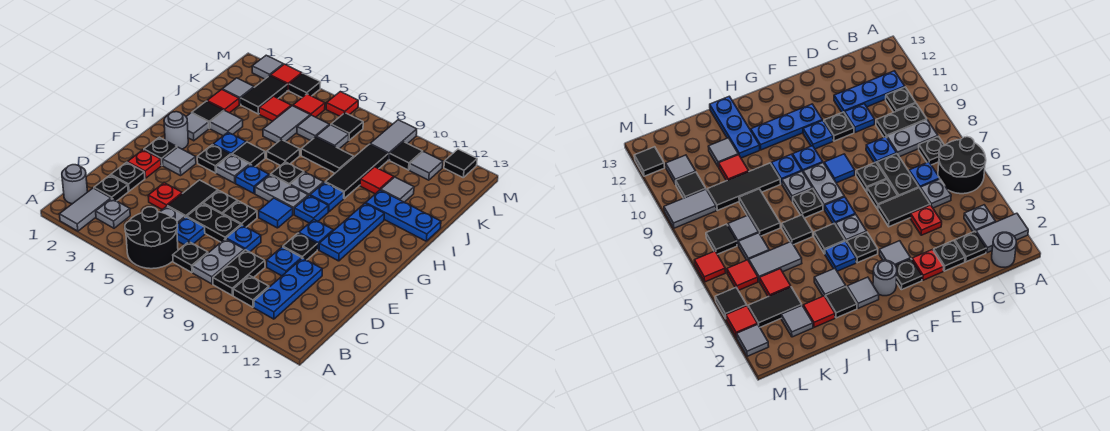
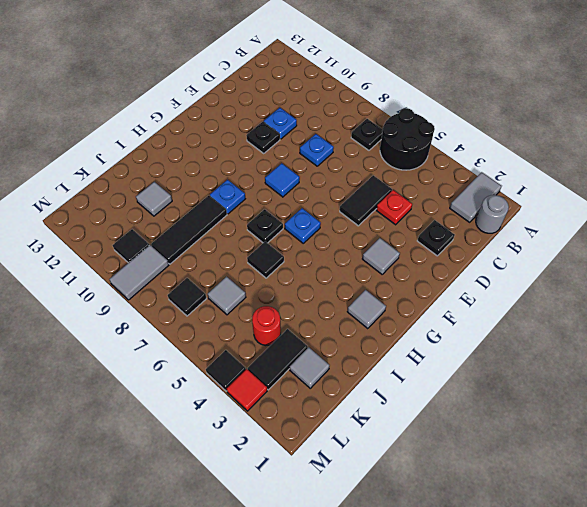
red 1x1 round brick [252,306,281,346] -> red 1x1 tile [259,96,291,121]
none -> grey 1x1 plate [96,199,130,228]
none -> grey 1x2 plate [193,239,245,284]
none -> black 1x2 plate [213,250,265,295]
none -> black 1x1 plate [233,275,269,307]

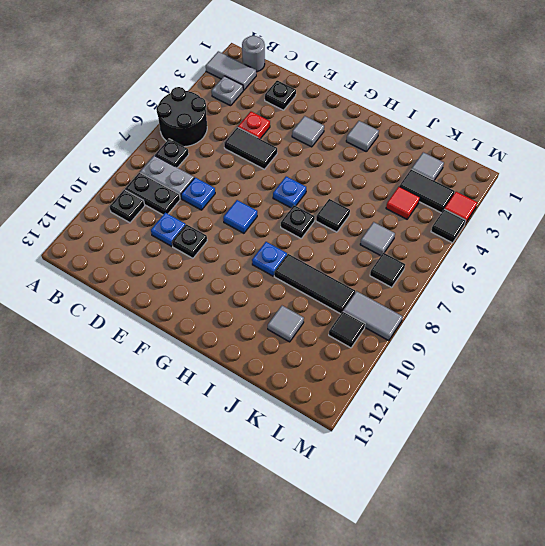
none -> blue 1x3 plate [254,258,322,319]
none -> black 1x1 plate [94,175,128,201]
none -> grey 1x1 plate [160,206,185,224]
none -> blue 1x1 plate [177,217,205,245]

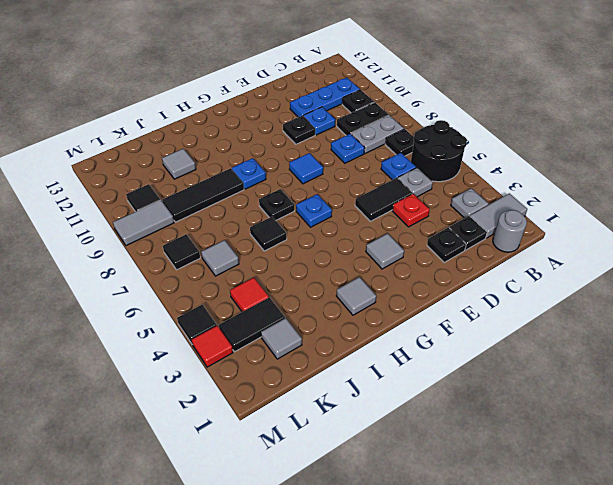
none -> black 1x2 plate [187,204,241,242]
none -> red 1x1 plate [128,150,161,178]
none -> black 1x1 plate [203,190,237,214]
none -> black 1x1 plate [223,201,257,227]

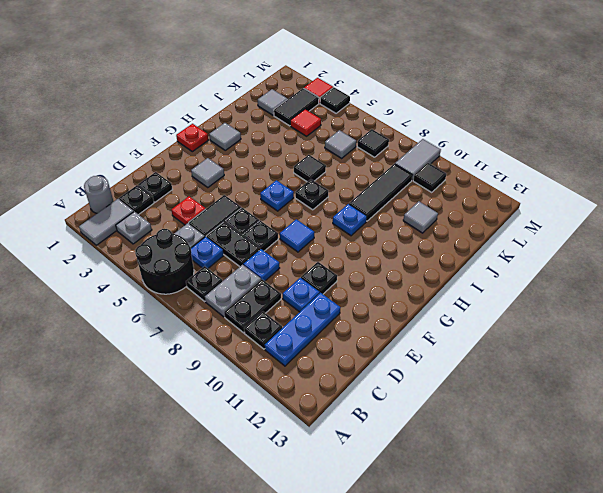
red 1x1 plate [176,124,208,152] -> red 1x1 plate moved to [128,150,161,178]
none -> black 1x1 plate [144,137,177,166]
none -> blue 1x1 plate [299,220,333,250]
none -> blue 1x3 plate [319,203,384,261]
none -> grey 1x1 round brick [164,112,188,149]

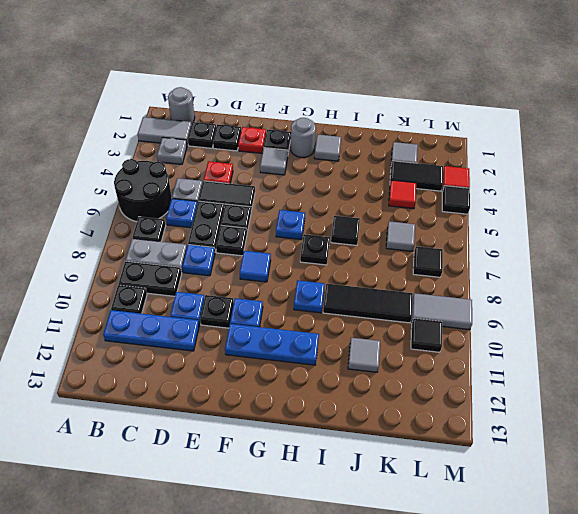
none -> black 1x1 plate [197,145,230,173]
none -> grey 1x1 plate [216,155,250,183]
none -> grey 1x2 plate [255,175,308,214]
none -> blue 1x1 plate [294,195,328,223]

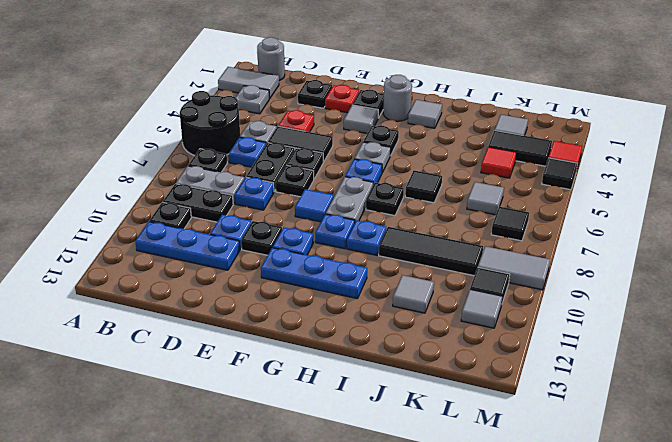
none -> black 1x1 plate [94,175,128,201]
none -> blue 1x1 plate [213,132,246,155]
none -> black 1x1 tile [232,142,265,167]
none -> grey 1x1 plate [290,172,324,196]

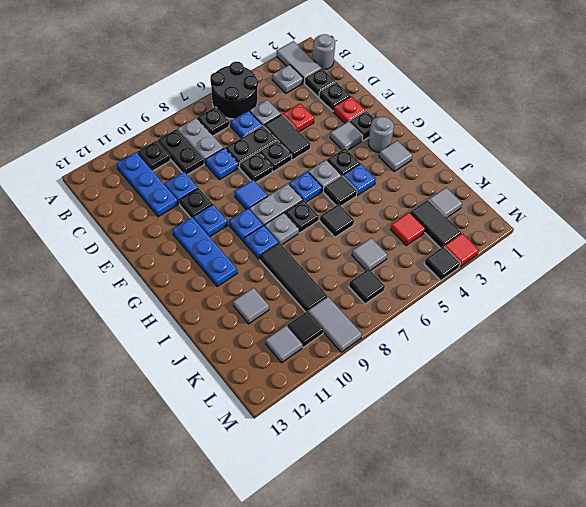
none -> black 1x1 tile [192,101,224,128]
none -> grey 1x1 tile [210,111,243,136]
none -> blue 1x3 plate [366,190,441,241]
none -> red 1x1 tile [207,89,239,113]

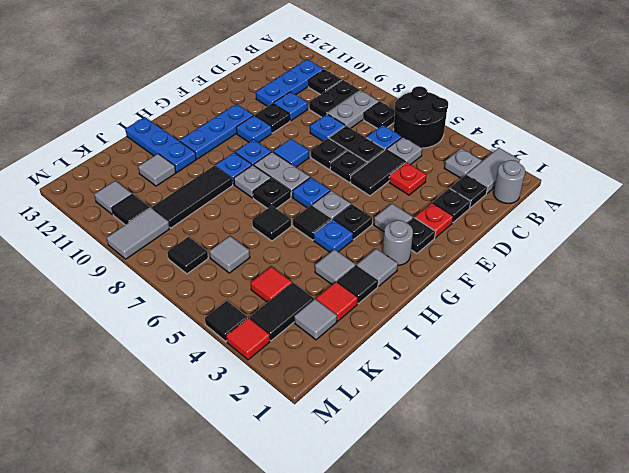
none -> grey 1x2 tile [263,106,310,143]
none -> black 1x2 tile [301,137,354,173]
none -> red 1x1 tile [360,167,394,194]
none -> grey 1x1 tile [316,125,349,149]

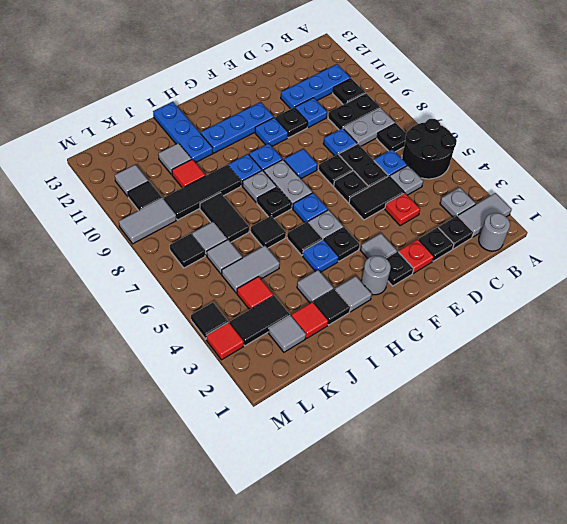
none -> red 1x1 tile [293,94,325,117]
none -> grey 1x1 tile [252,55,284,79]
none -> red 1x1 tile [326,92,358,116]
none -> black 1x1 tile [444,149,477,177]

